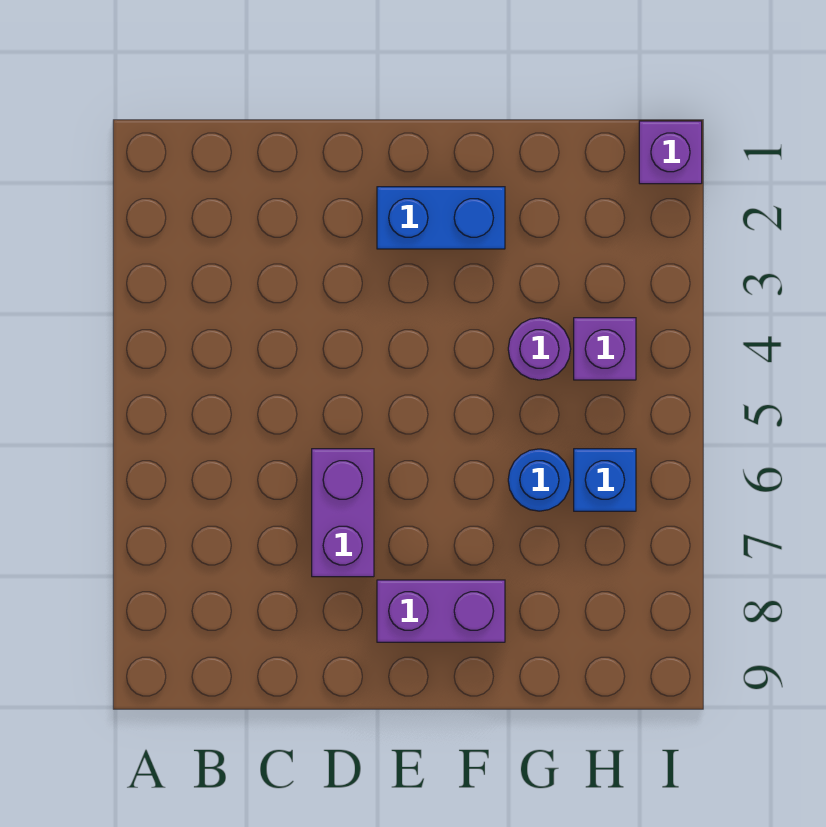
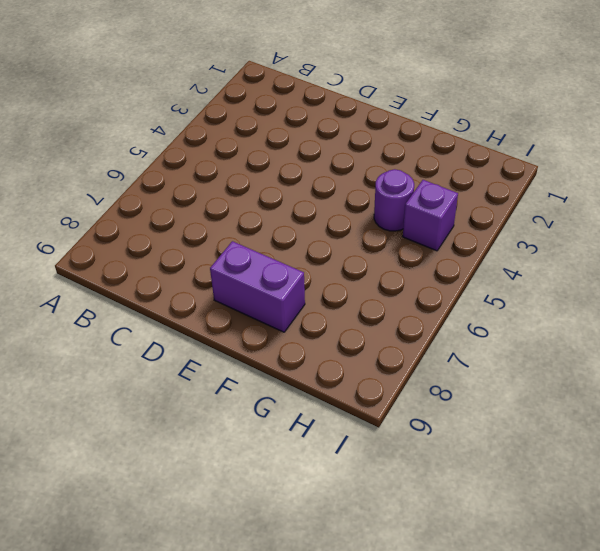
none -> purple 1x2 brick [312,449,374,577]
none -> blue 1x2 brick [377,187,505,249]

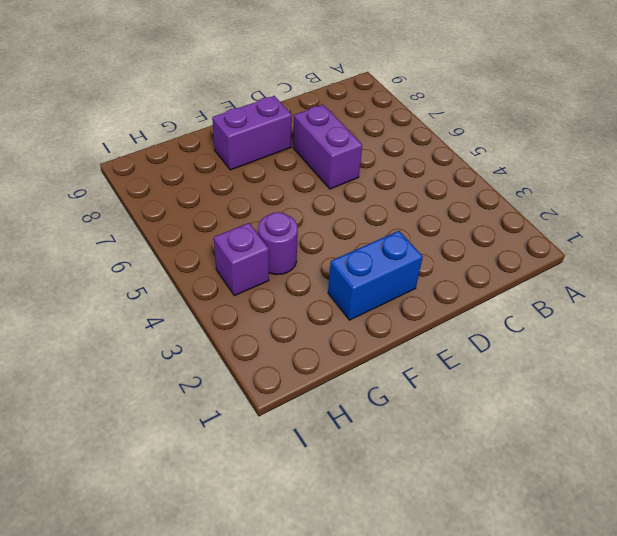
none -> blue 1x1 round brick [508,449,571,511]
none -> blue 1x1 brick [574,449,636,511]

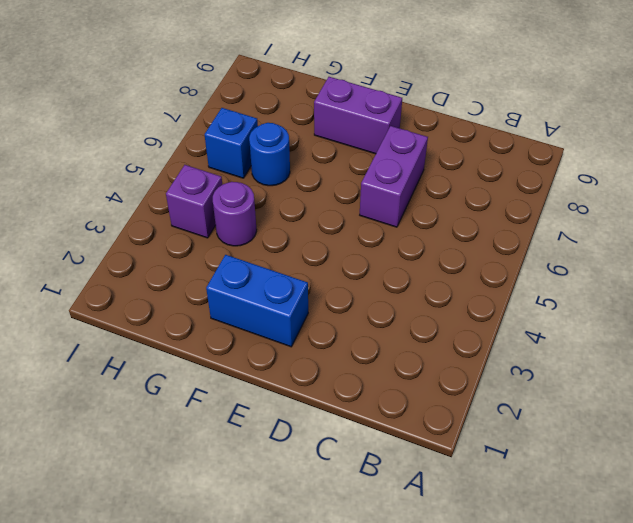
none -> purple 1x1 brick [639,121,702,184]

